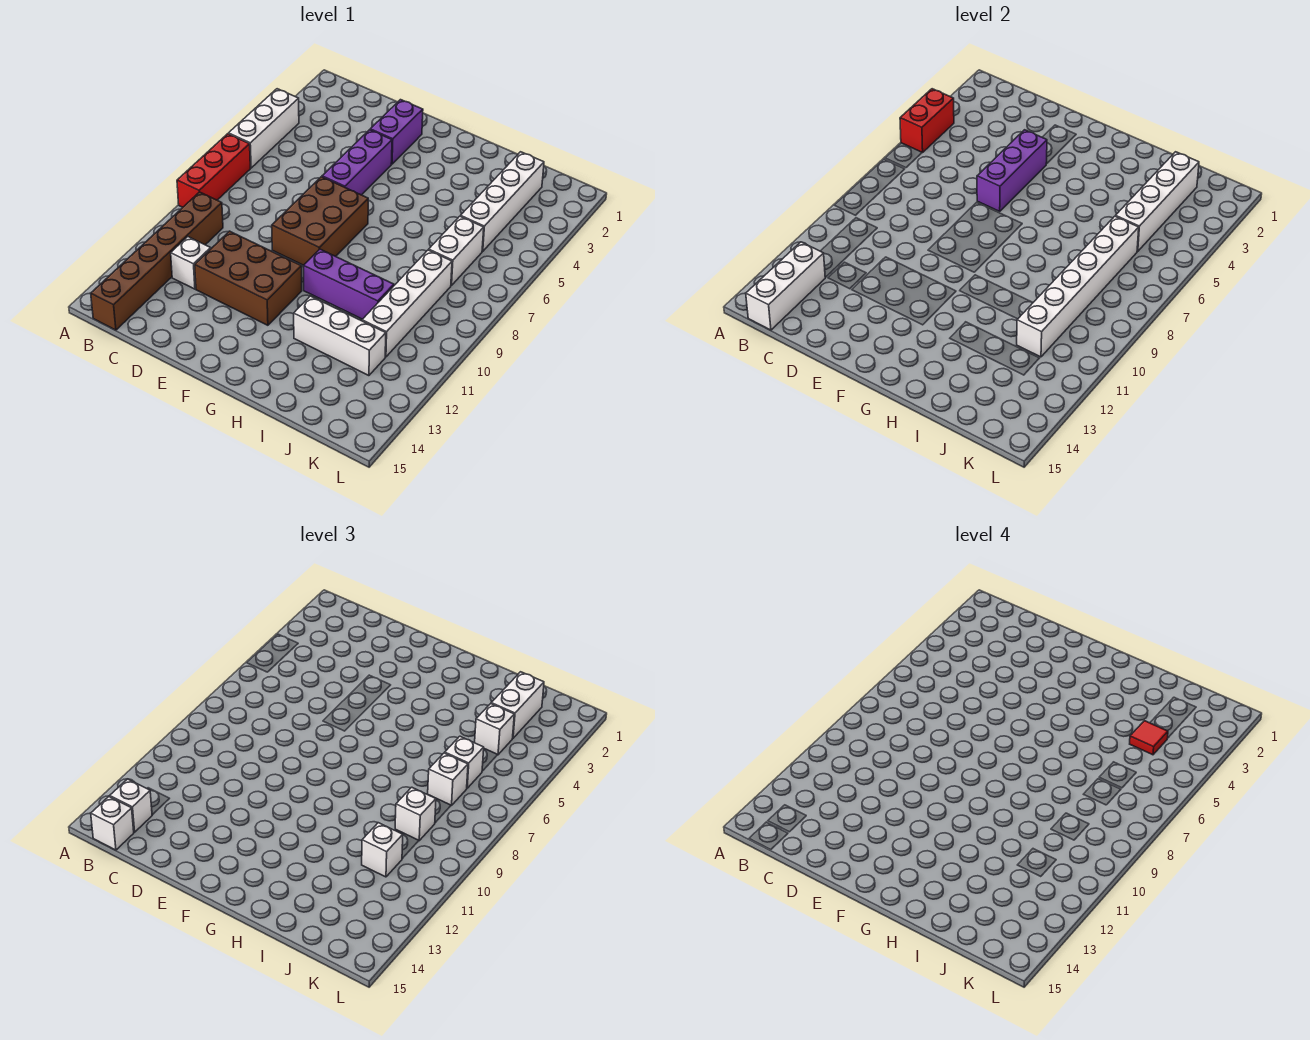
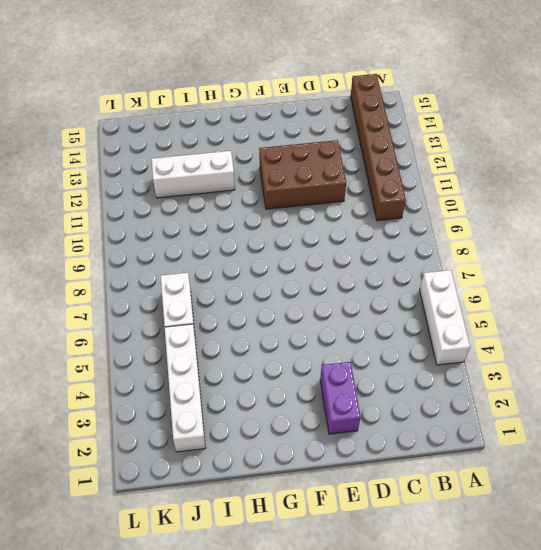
none -> red 1x3 brick [177,134,250,207]
none -> white 1x1 brick [171,237,211,289]
none -> purple 1x3 brick [322,130,392,195]

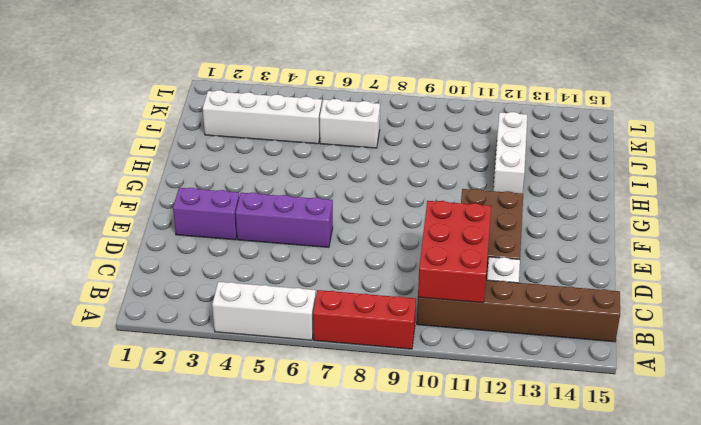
red 2x3 brick [418,201,491,303] -> none
none -> brown 2x3 brick [272,177,368,265]
none -> purple 1x3 brick [304,249,394,319]
none -> white 1x4 brick [362,250,452,357]

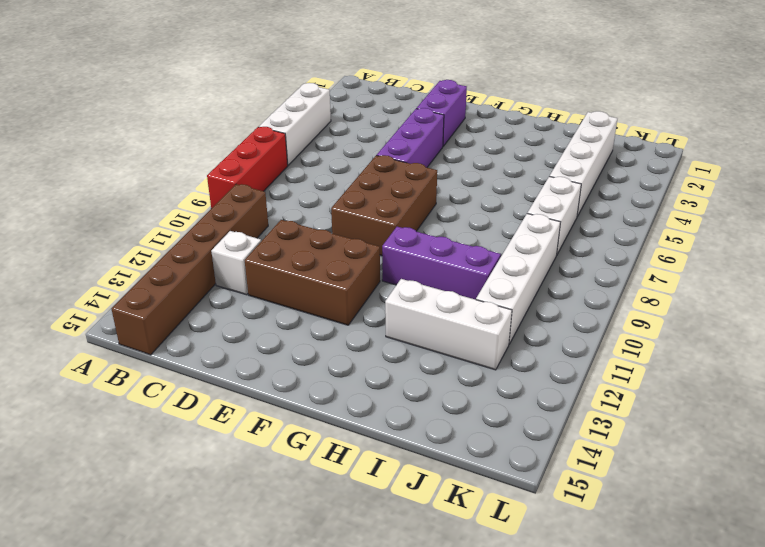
none -> red 1x2 brick [900,89,954,153]
none -> white 1x3 brick [746,242,825,330]
none -> purple 1x3 brick [977,130,1047,211]

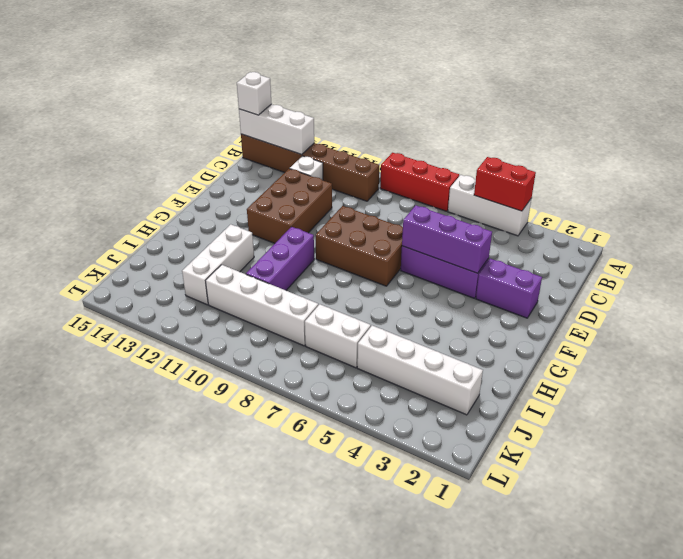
none -> white 1x4 brick [1116,152,1199,251]
none -> white 1x6 brick [1017,216,1139,357]
none -> white 1x1 brick [110,779,152,832]

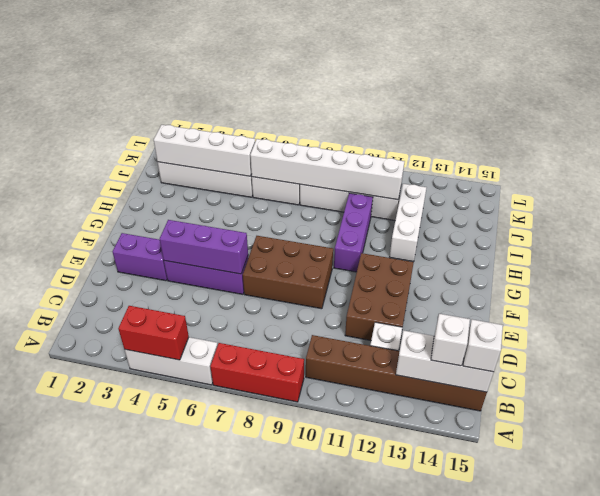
none -> white 1x2 brick [491,672,544,738]
none -> white 1x1 brick [475,704,514,755]
none -> white 1x1 brick [445,736,484,788]

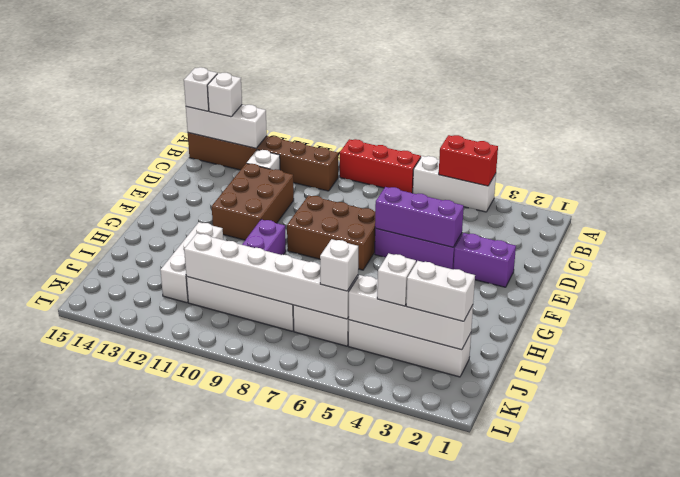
none -> white 1x1 brick [428,753,468,806]
none -> white 1x1 brick [395,787,436,841]
none -> white 1x1 brick [362,823,403,877]

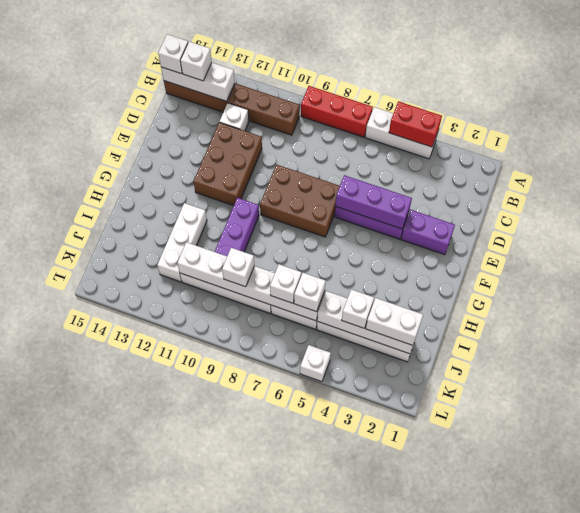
white 1x1 brick [300,345,331,382] -> white 1x1 brick moved to [362,823,403,877]
none -> red 1x1 tile [1130,721,1168,755]

